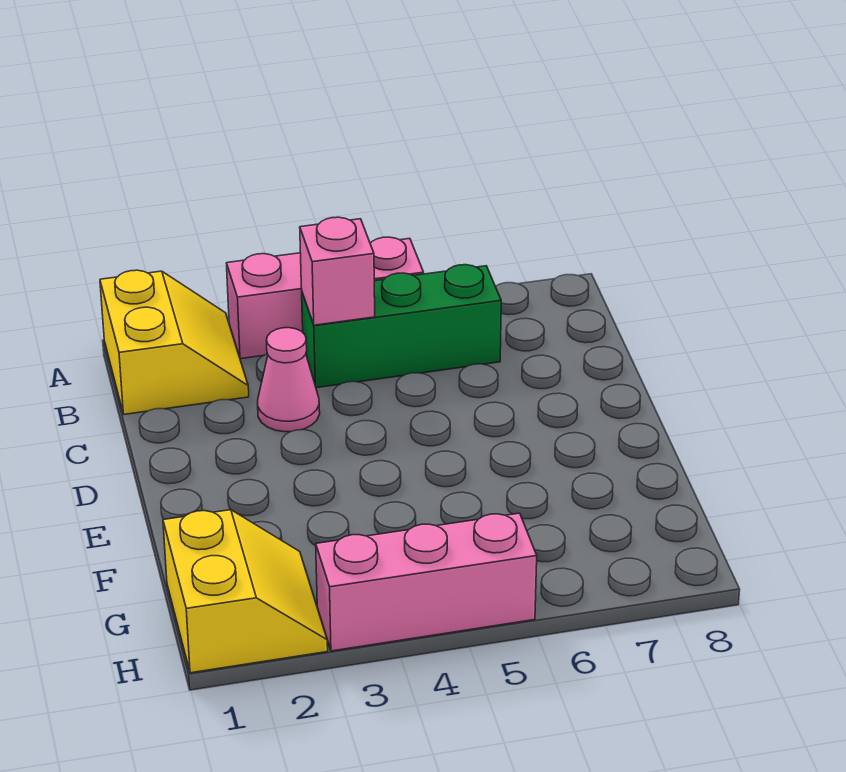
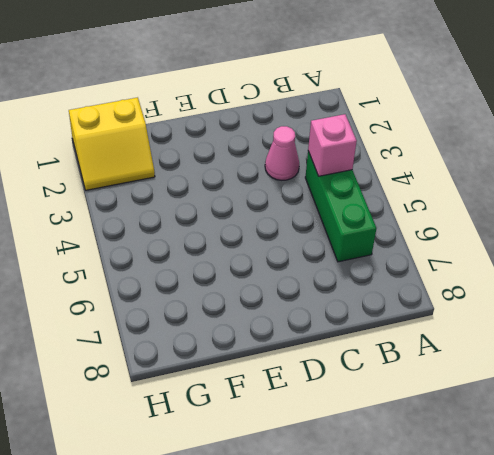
none -> yellow 2x2 slope [100,270,249,414]
none -> pink 1x3 brick [227,237,424,359]

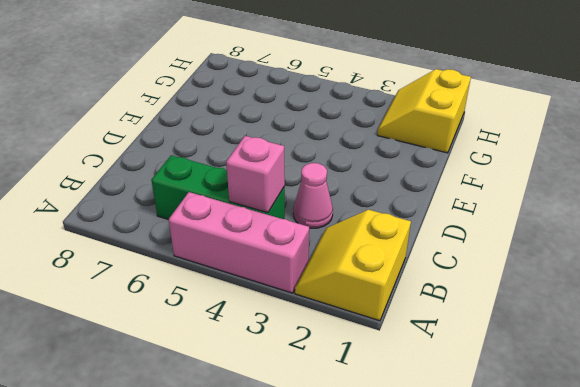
none -> pink 1x3 brick [316,513,537,651]

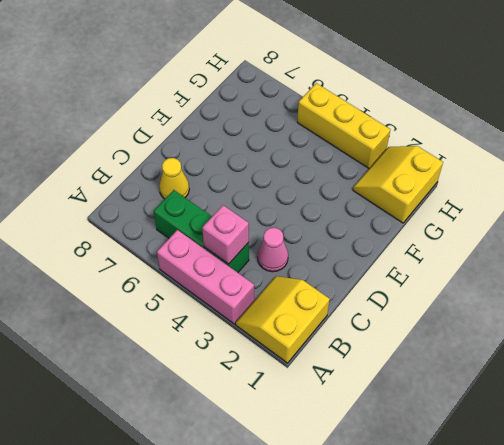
yellow 1x1 cone [159,158,189,199] -> none
yellow 1x3 brick [297,83,390,169] -> pink 1x3 brick [316,513,537,651]

